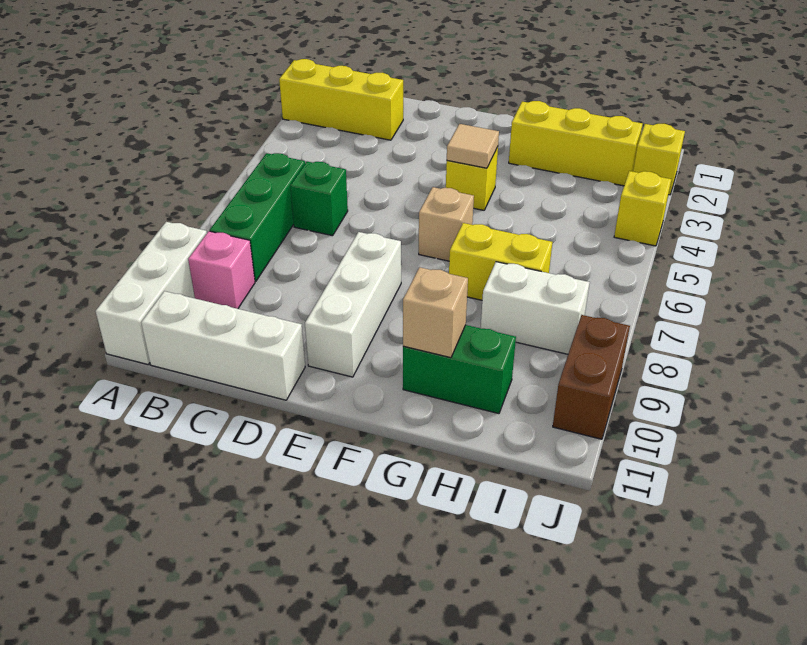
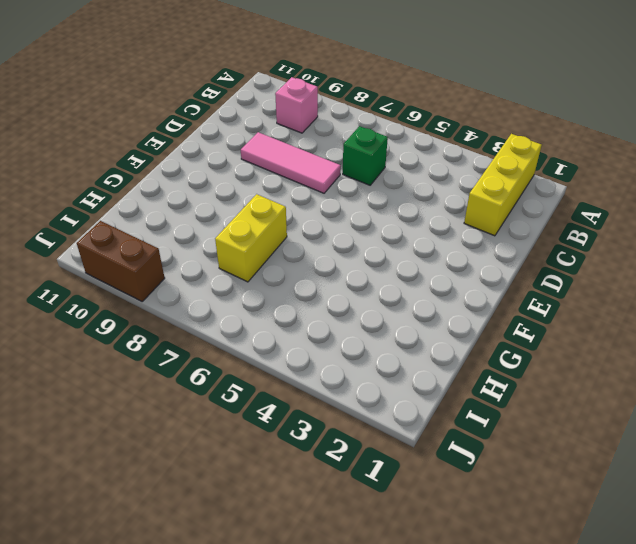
pink 1x3 tile [241,132,341,193] -> none
none -> white 1x3 brick [96,222,207,364]
none -> green 1x3 brick [210,153,305,281]
none -> white 1x3 brick [141,291,305,400]

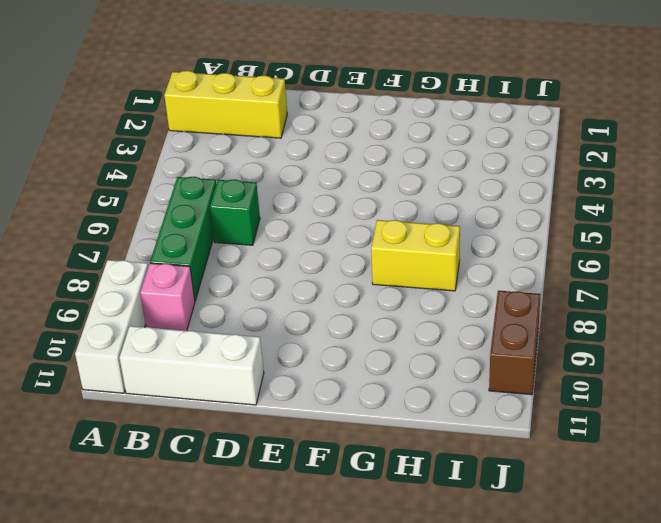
none -> white 1x3 brick [305,232,401,377]
none -> yellow 1x1 brick [446,147,498,210]
none -> tan 1x1 brick [419,187,474,261]

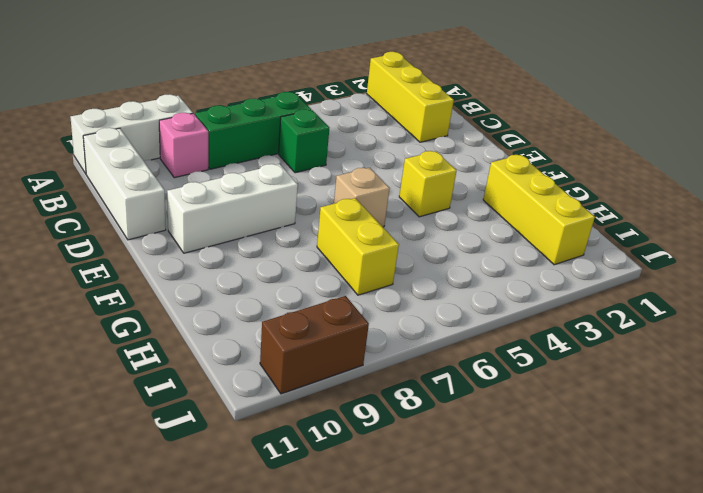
none -> green 1x2 brick [403,325,516,414]
none -> white 1x2 brick [481,262,590,354]
none -> yellow 1x1 brick [633,124,685,195]

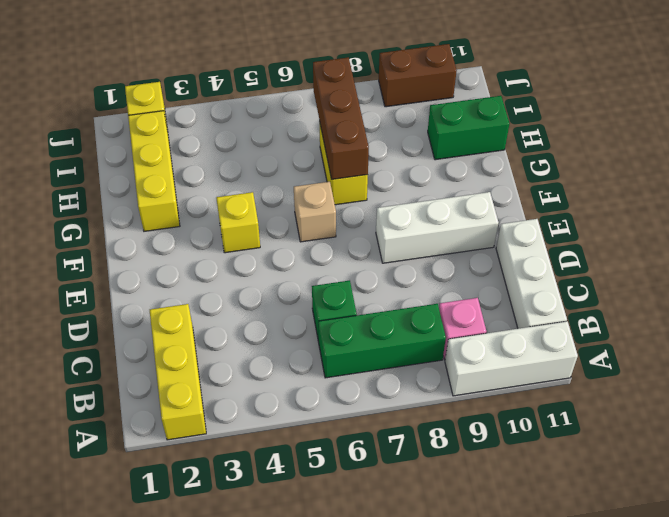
brown 1x3 brick [313,57,369,179] -> none
green 1x2 brick [428,96,509,160] -> green 1x2 brick turned to [403,325,516,414]
none -> white 1x2 brick [481,262,590,354]
none -> yellow 1x1 brick [614,171,671,246]
none -> tan 1x1 tile [447,124,499,168]

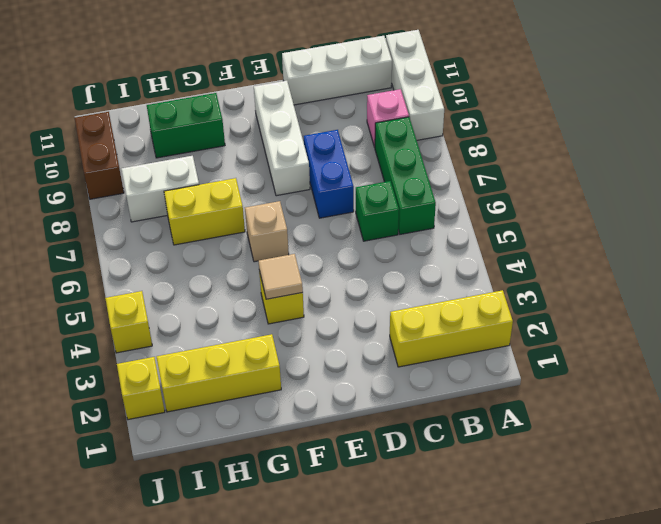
blue 1x2 brick [304,130,354,218] -> none
none -> tan 1x1 brick [403,267,468,358]

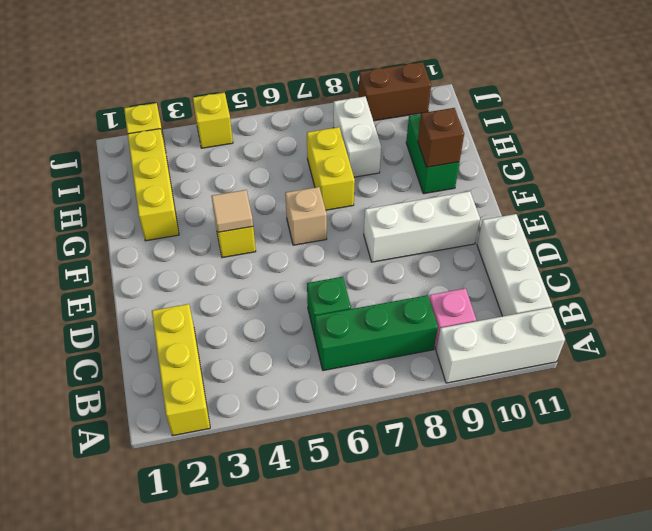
brown 1x1 brick [418,108,464,167] -> tan 1x1 brick [403,267,468,358]

